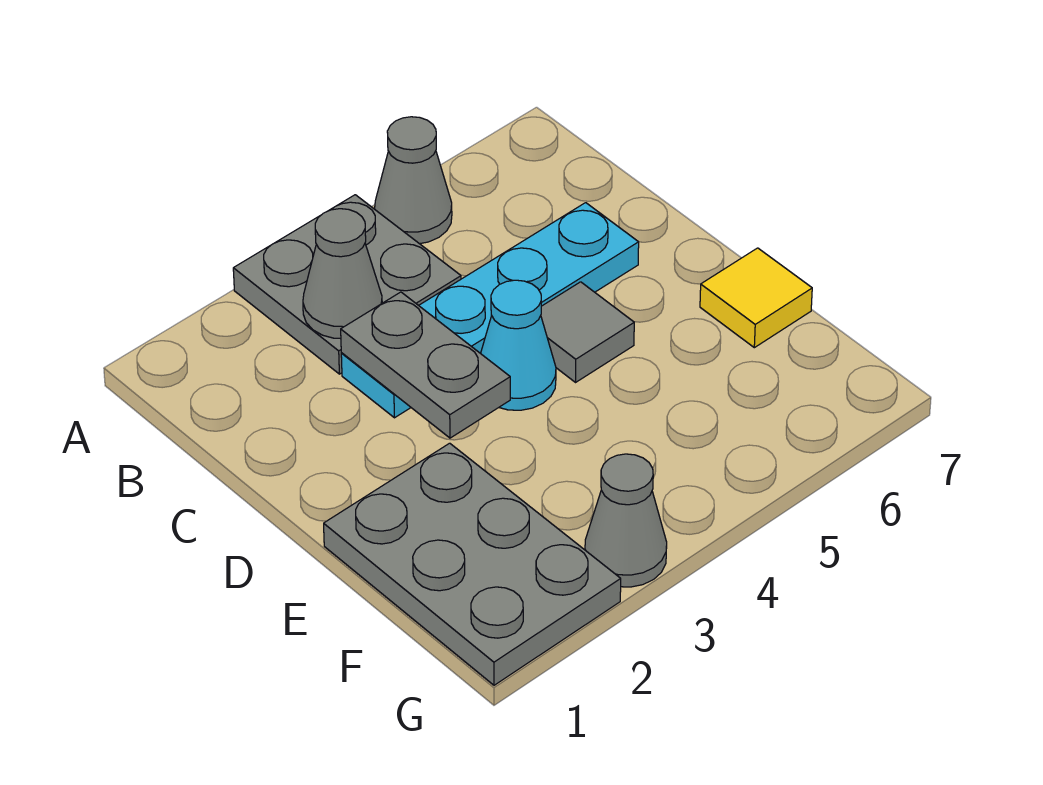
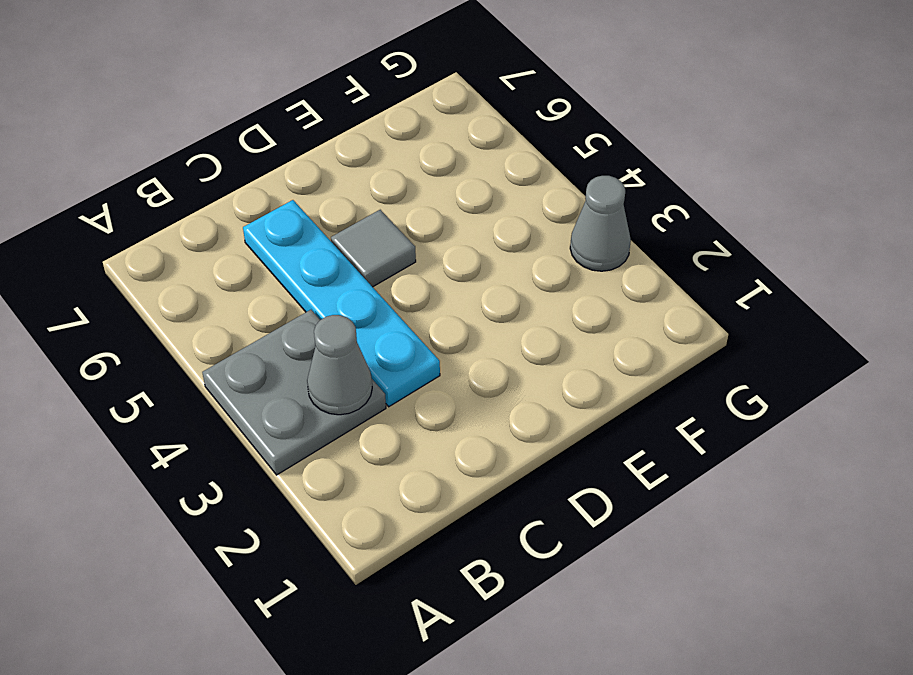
none -> grey 1x1 cone [375,117,452,244]
none -> cyan 1x1 cone [481,280,556,410]

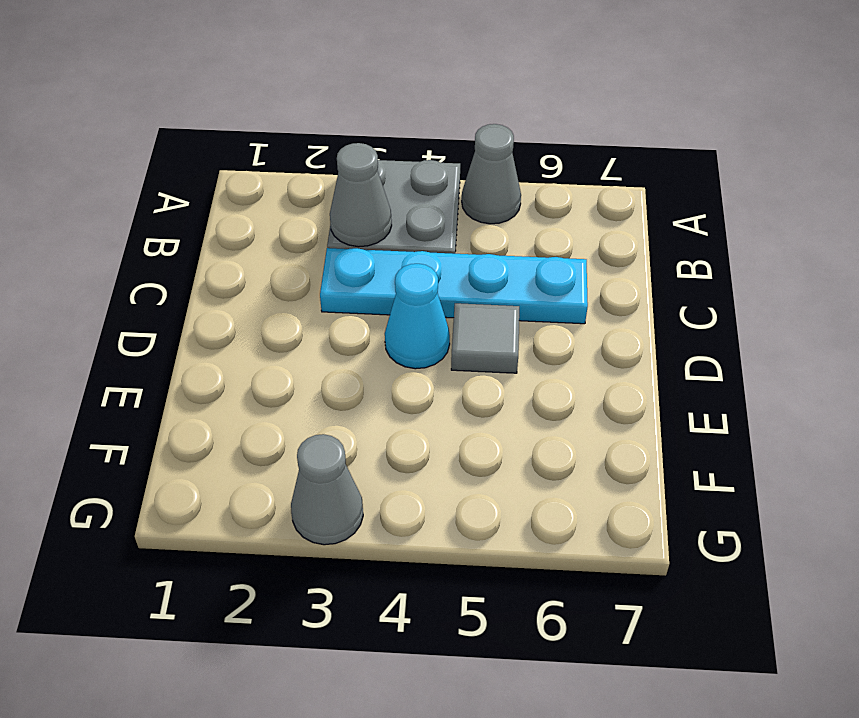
none -> grey 2x3 plate [324,443,621,685]
none -> yellow 1x1 tile [700,248,812,348]

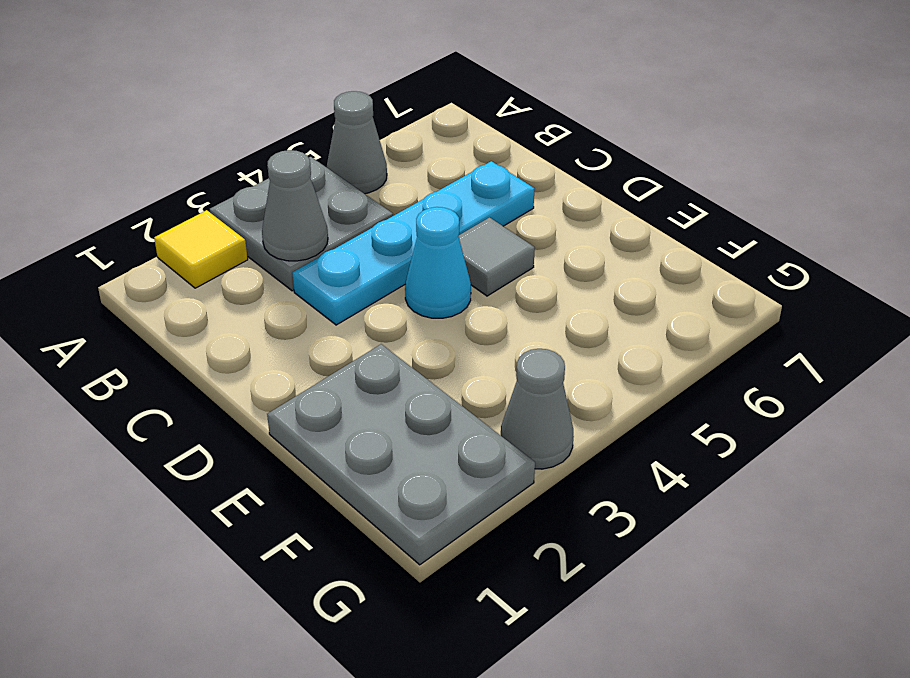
yellow 1x1 tile [154,210,248,288] -> yellow 1x1 tile moved to [700,248,812,348]
none -> grey 1x2 plate [341,292,510,438]

